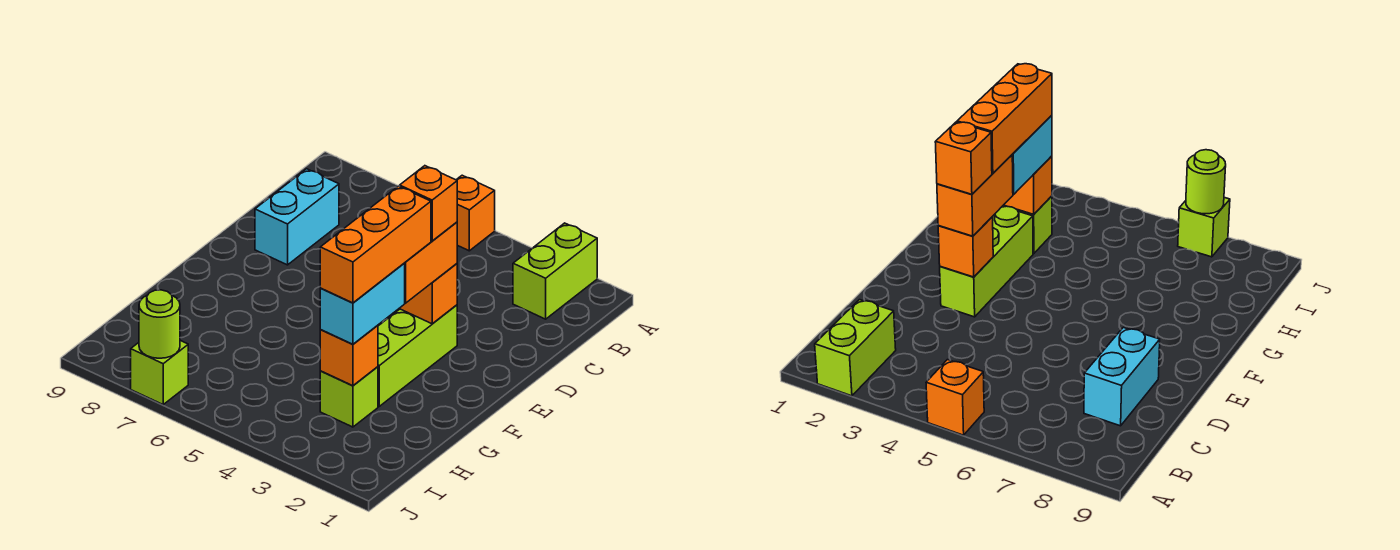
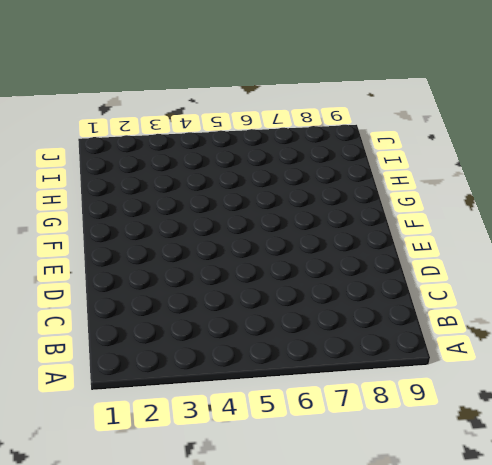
none -> lime 1x2 brick [513,223,597,319]
none -> orange 1x1 brick [456,175,495,251]
none -> cyan 1x2 brick [255,169,339,265]

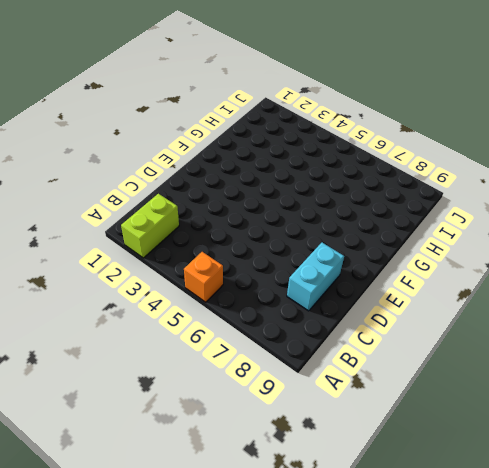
none -> lime 1x3 brick [378,305,457,406]
none -> lime 1x1 brick [320,367,378,427]
none -> lime 1x1 brick [131,341,188,404]

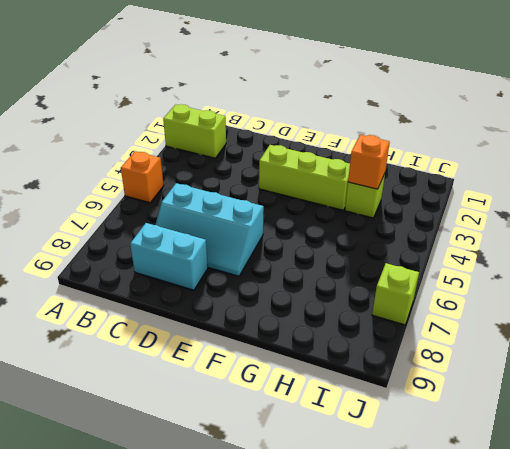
cyan 2x3 slope [155,183,264,276] -> none
none -> orange 1x1 brick [400,264,457,324]
none -> lime 1x1 round brick [139,290,180,358]
none -> orange 1x2 brick [404,222,457,303]

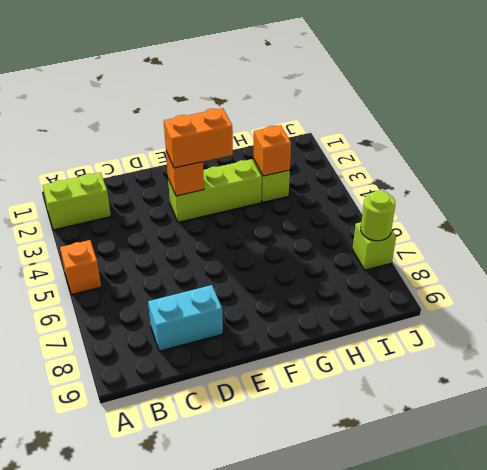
none -> cyan 1x2 brick [320,264,405,344]
none -> orange 1x1 brick [400,166,457,241]
none -> orange 1x3 brick [320,186,431,303]

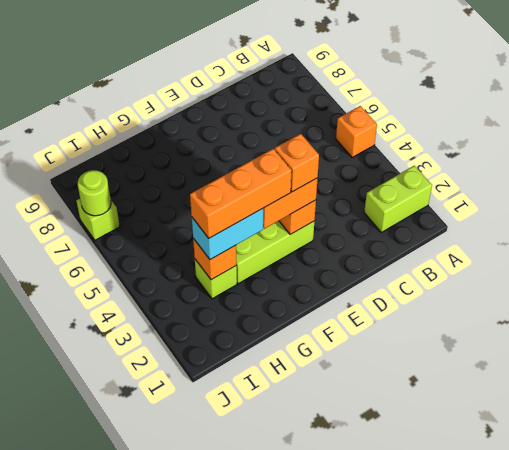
none -> cyan 1x2 brick [255,169,339,265]

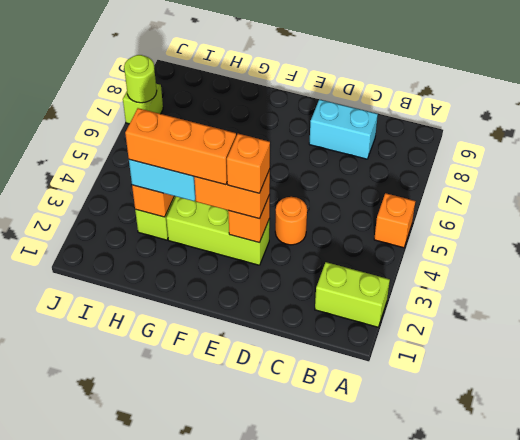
orange 1x1 round brick [275,197,307,245] -> none

